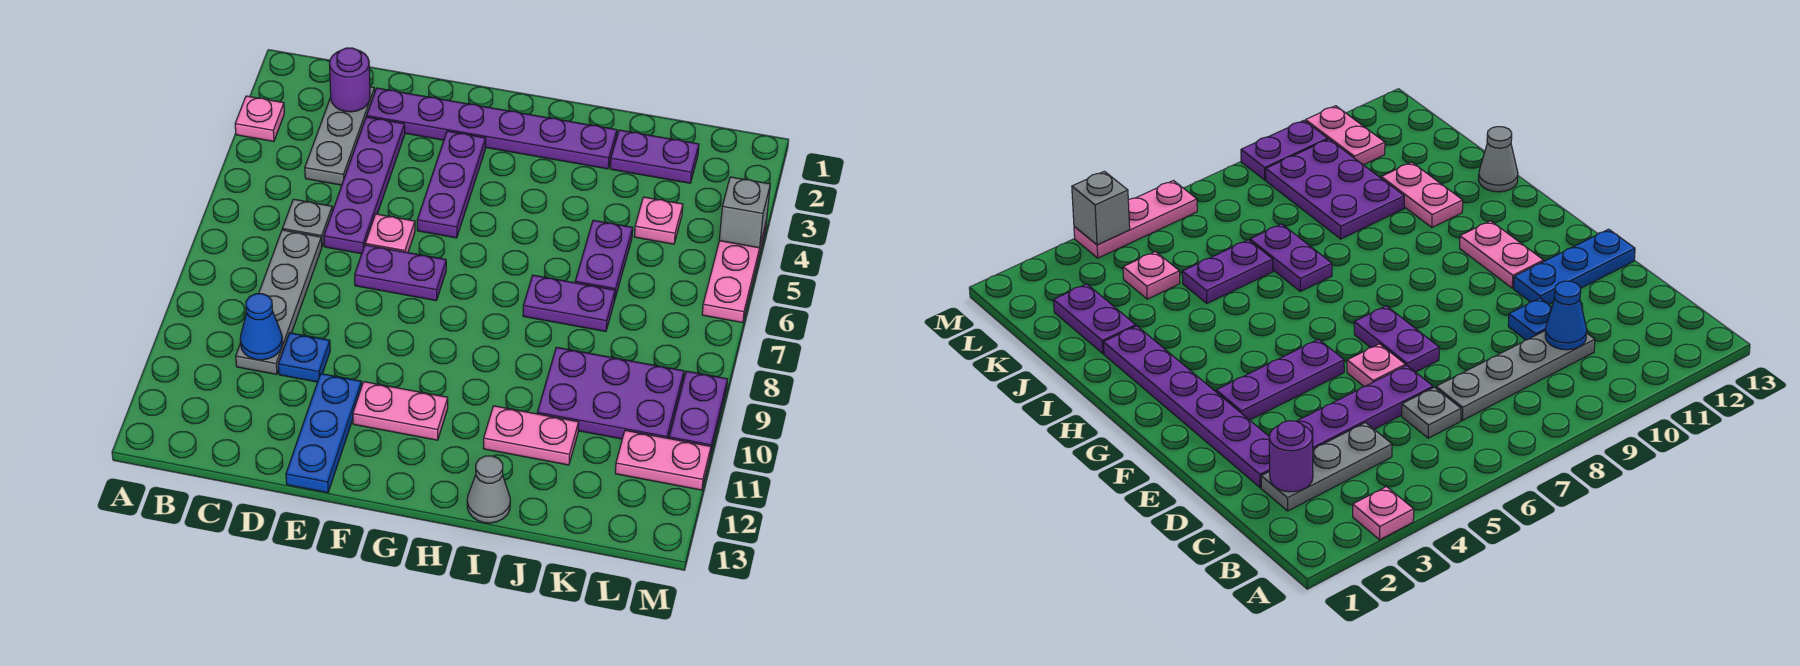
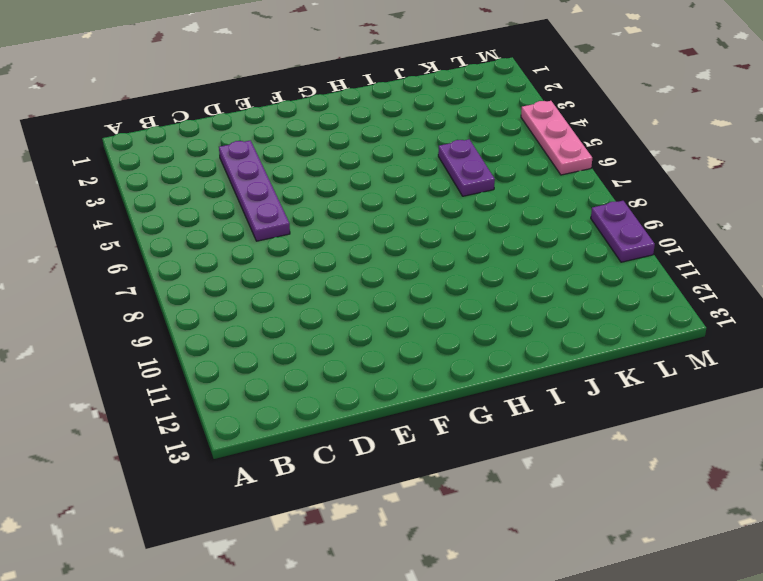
none -> pink 1x1 plate [235,96,284,141]
none -> grey 1x3 plate [305,87,375,185]
none -> grey 1x1 plate [282,199,332,246]

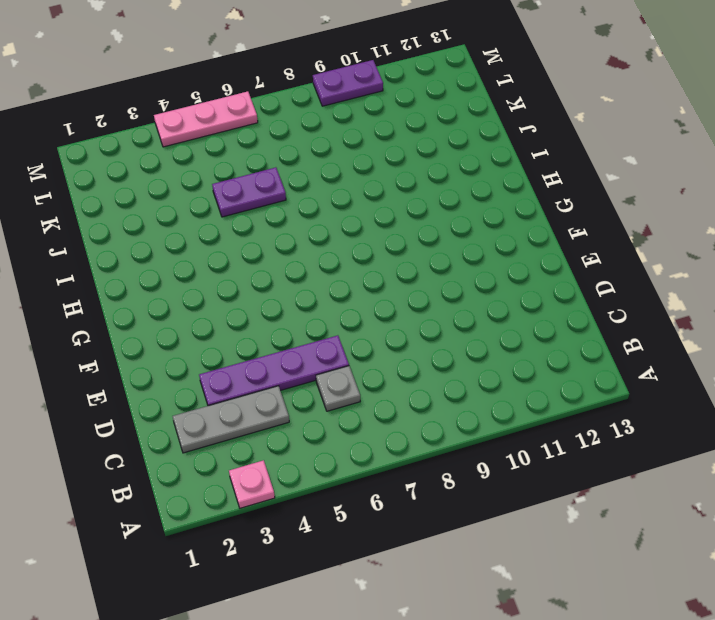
none -> grey 1x4 plate [236,230,322,374]
none -> purple 1x6 plate [367,88,617,169]
none -> blue 1x1 plate [278,333,330,382]

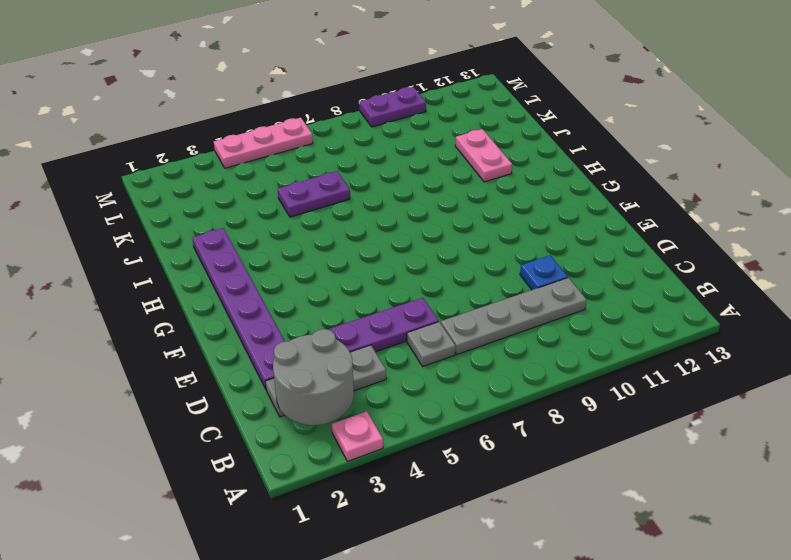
grey 2x2 round brick [273,329,354,425] -> purple 1x1 round brick [330,48,370,112]
none -> pink 1x1 plate [365,214,415,253]
none -> purple 1x2 plate [355,245,446,301]
none -> blue 1x3 plate [286,374,362,493]

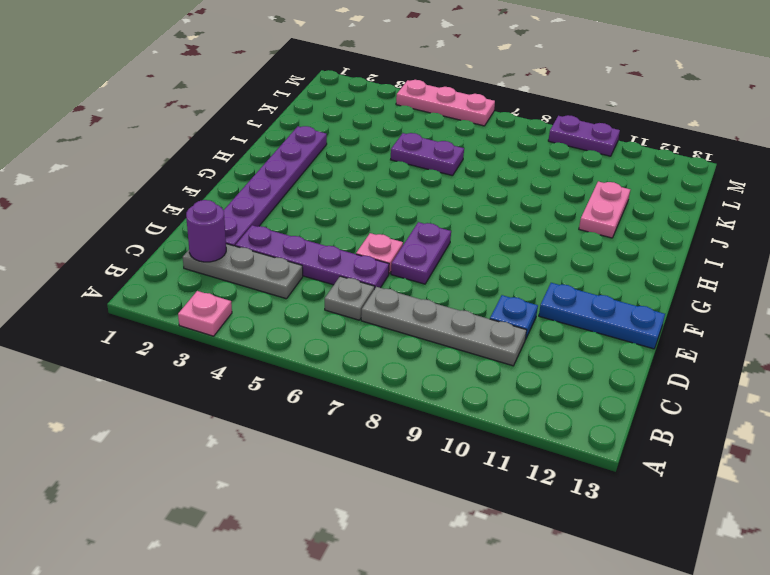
none -> purple 1x3 plate [417,131,486,238]
none -> pink 1x2 plate [353,382,448,440]
none -> purple 1x2 plate [523,275,615,331]

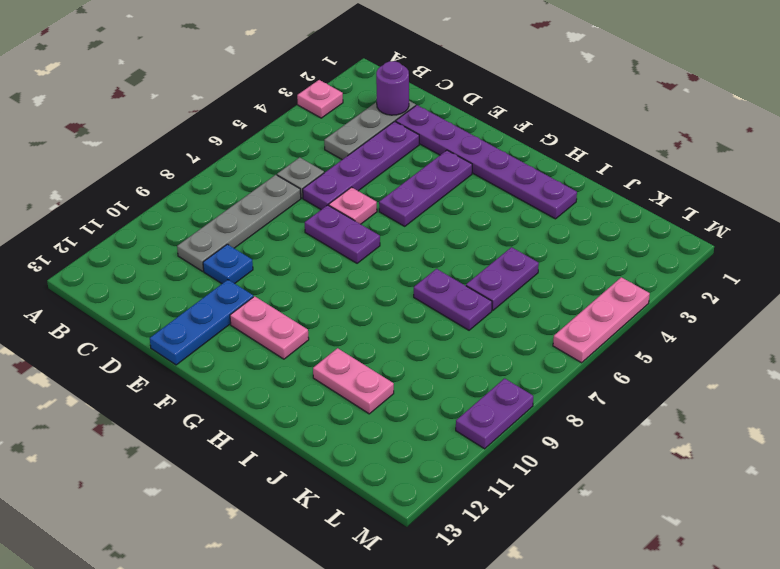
none -> grey 1x1 cone [467,456,510,523]
none -> purple 1x2 plate [610,130,699,183]
none -> purple 2x3 plate [537,347,684,439]

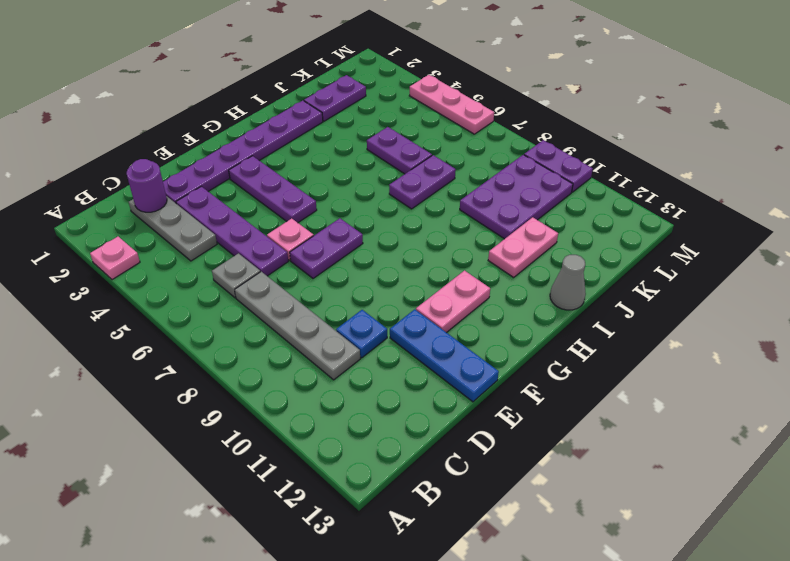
none -> pink 1x1 plate [635,197,683,244]
none -> pink 1x2 plate [615,430,711,490]
none -> blue 1x1 cone [240,294,283,360]

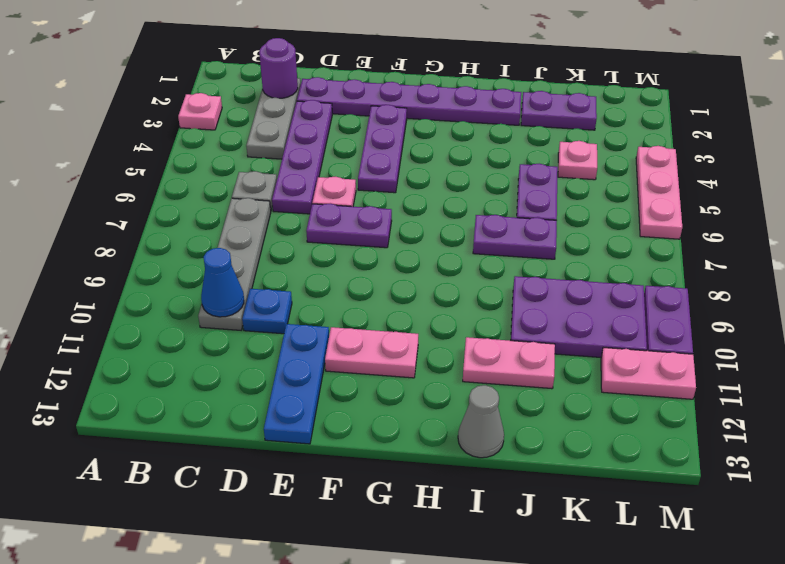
none -> grey 1x1 brick [719,177,770,248]

